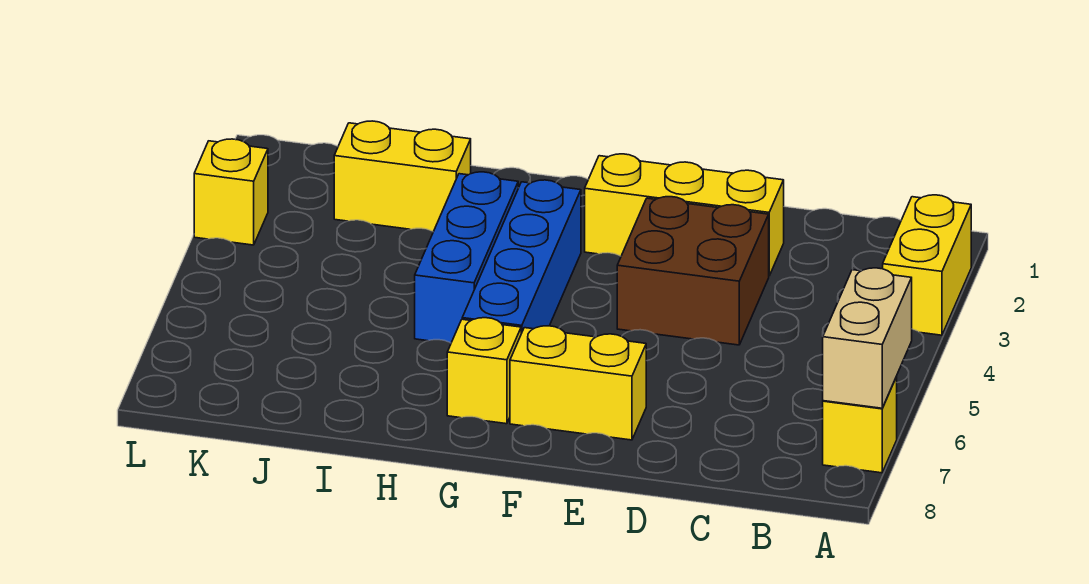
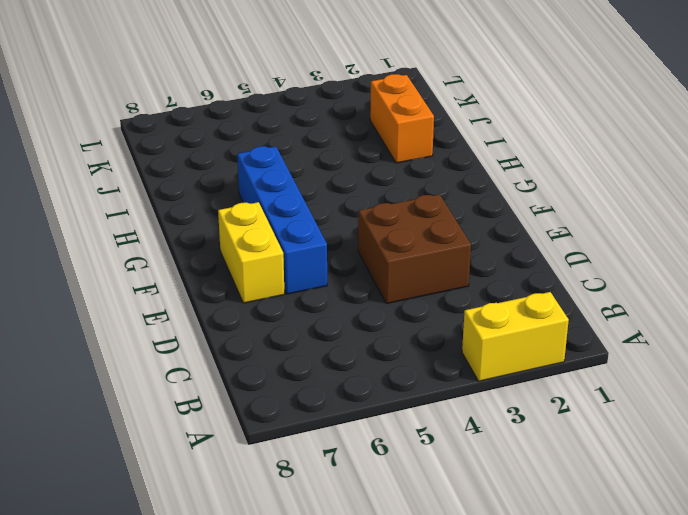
blue 1x4 brick [237,146,327,294] -> blue 1x4 brick turned to [462,180,581,333]
orange 1x2 brick [370,74,434,163] -> yellow 1x2 brick [334,121,471,232]
none -> yellow 1x1 brick [823,377,897,473]
none -> yellow 1x3 brick [585,154,784,276]

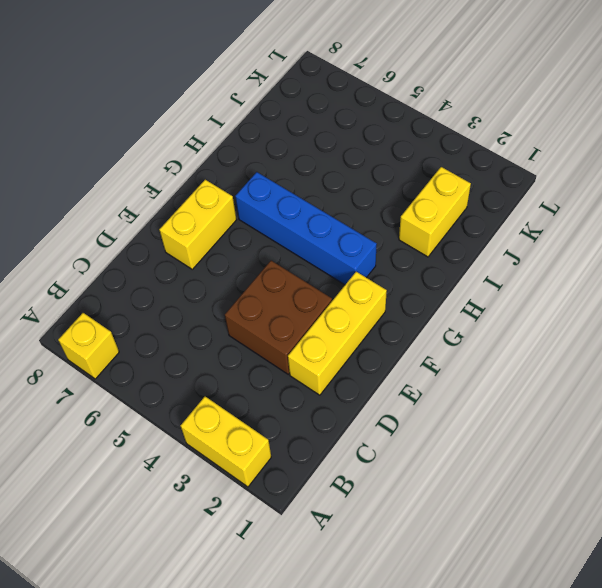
none -> yellow 1x1 brick [447,318,521,424]
none -> blue 1x3 brick [415,172,518,343]

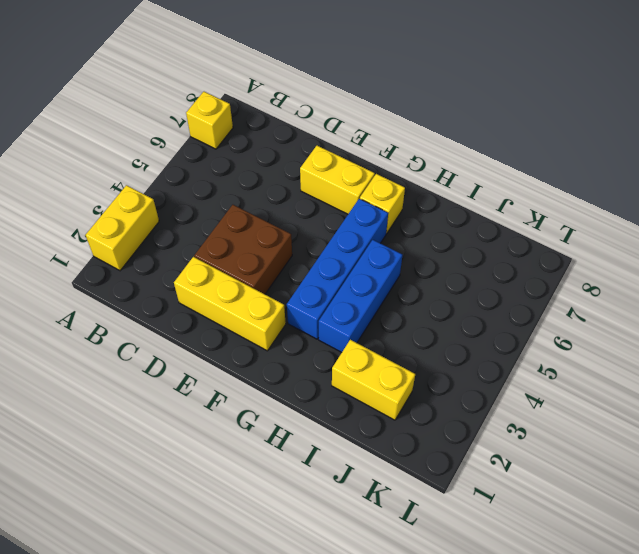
none -> yellow 1x1 brick [194,139,268,245]
none -> tan 1x2 brick [823,268,912,408]

